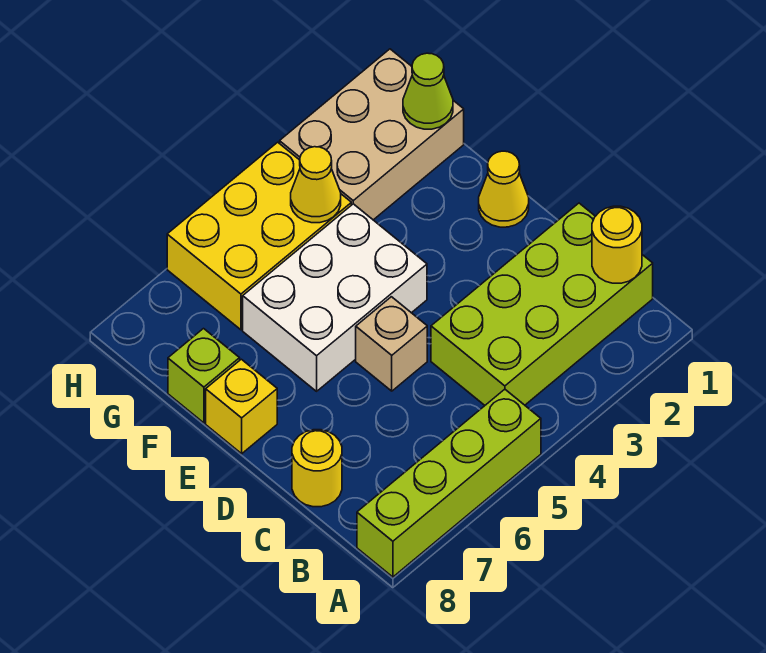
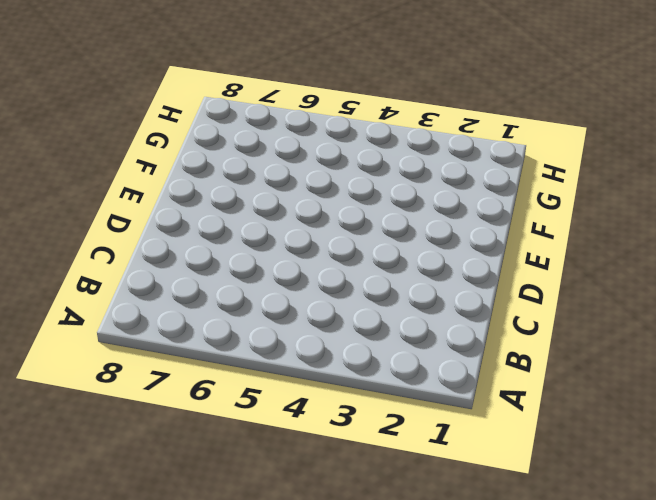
none -> lime 1x4 brick [357,389,541,577]
none -> lime 2x4 brick [431,203,653,405]
none -> yellow 1x1 round brick [292,430,342,507]

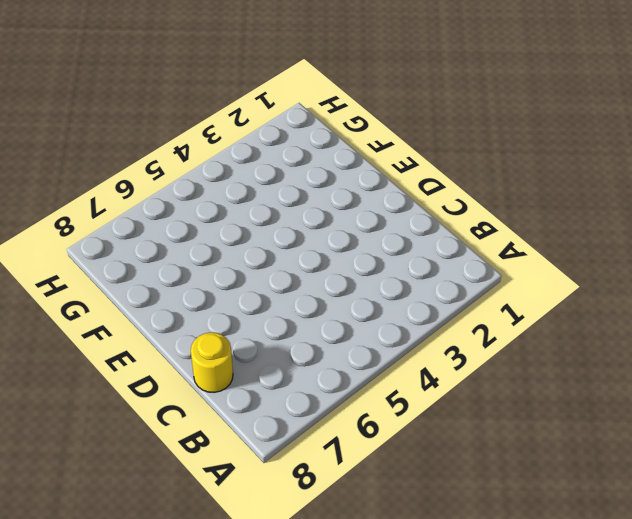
none -> lime 1x4 brick [357,389,541,577]
none -> lime 2x4 brick [431,203,653,405]
none -> tan 1x1 brick [356,297,427,391]

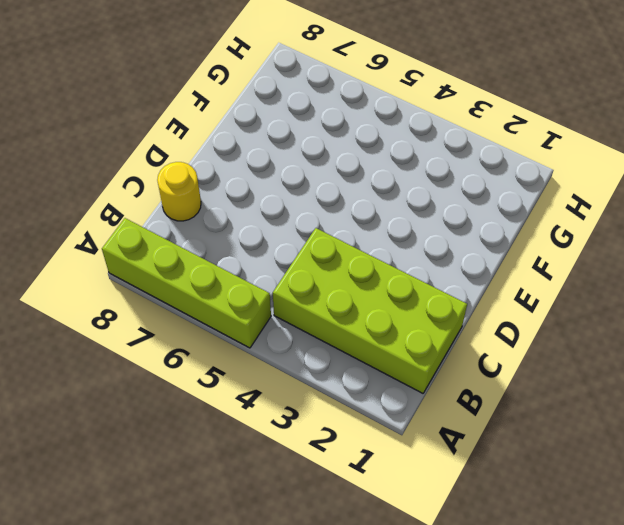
none -> tan 1x1 brick [356,297,427,391]
none -> yellow 1x1 cone [479,151,529,227]
none -> white 2x3 brick [243,204,427,391]

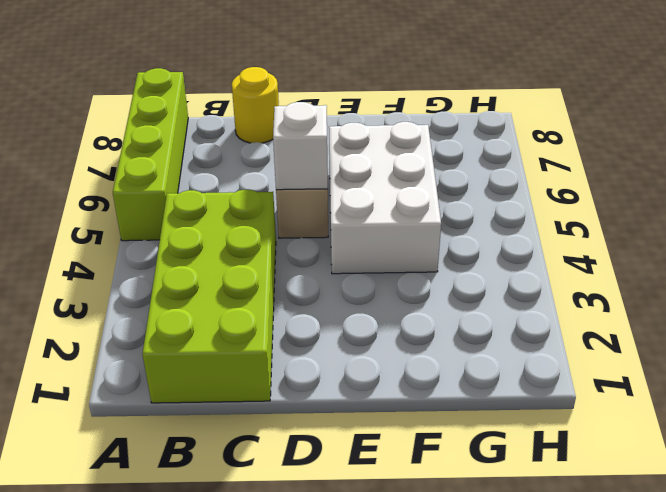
white 1x1 brick [273,102,328,190] -> none
none -> yellow 1x1 cone [479,151,529,227]
none -> yellow 1x1 brick [206,359,277,454]
none -> lime 1x1 brick [168,329,240,423]

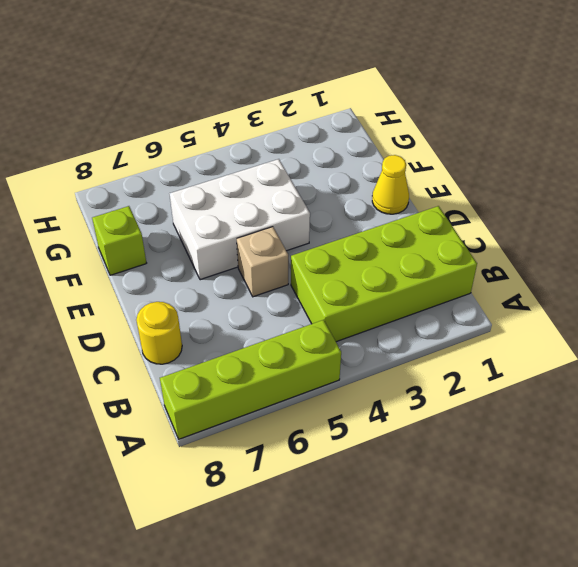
none -> yellow 1x1 brick [206,359,277,454]
none -> tan 2x3 brick [280,49,464,220]
none -> yellow 2x3 brick [167,142,351,330]

